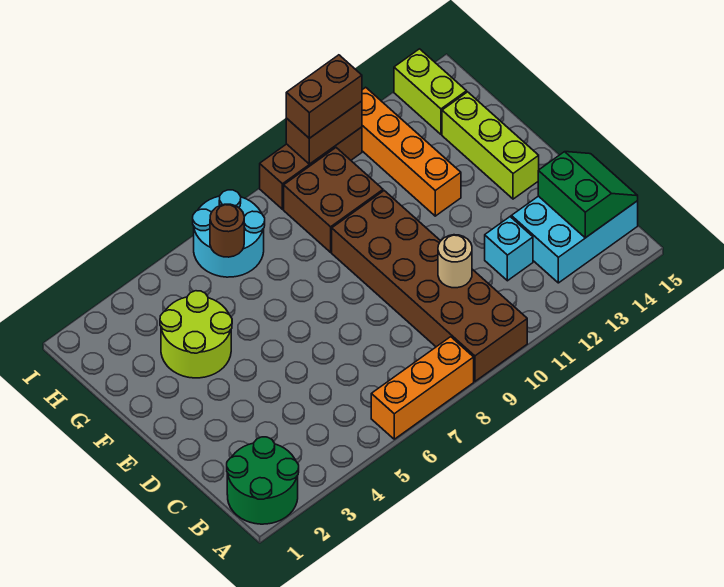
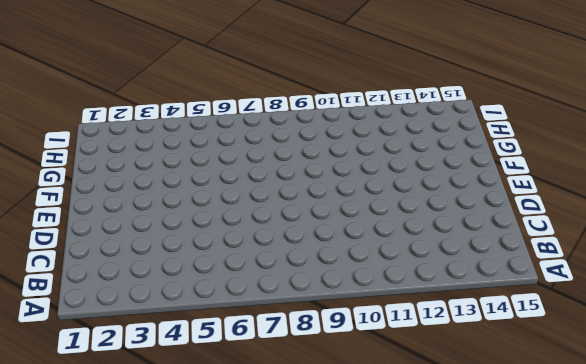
none -> green 2x2 round brick [227,437,299,524]
none -> orange 1x3 brick [371,337,474,439]
none -> brown 2x6 brick [332,191,527,381]

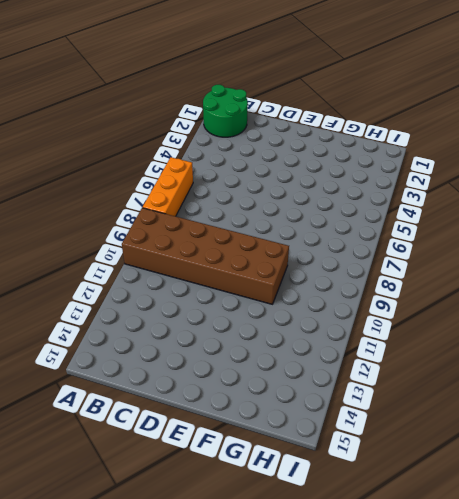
none -> cyan 2x3 brick [511,196,638,283]
none -> cyan 1x1 brick [485,217,533,281]
none -> lime 1x3 brick [442,92,539,199]

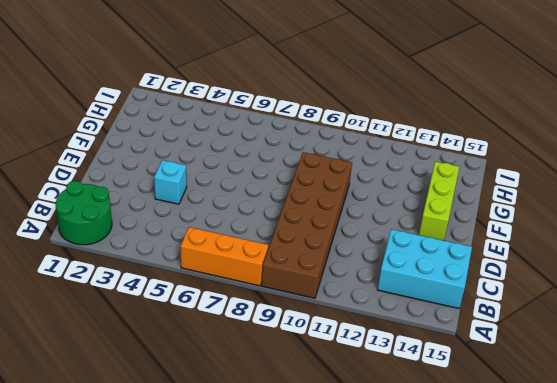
cyan 1x1 brick [154,160,187,204] -> cyan 1x1 brick moved to [485,217,533,281]
none -> lime 2x2 round brick [160,291,232,378]
none -> orange 1x4 brick [362,87,461,216]
none -> brown 2x2 brick [284,148,383,252]

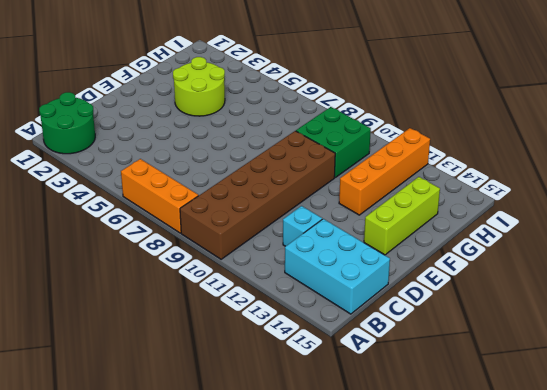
green 2x2 brick [296,107,371,177] -> brown 2x2 brick [284,148,383,252]
none -> cyan 2x2 round brick [193,190,265,277]
none -> lime 1x2 brick [394,49,467,134]
none -> brown 1x3 brick [260,127,362,209]

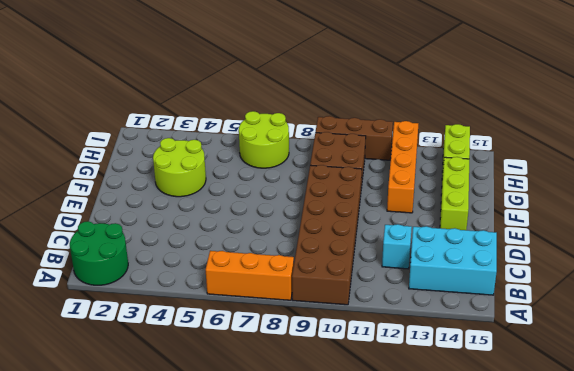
lime 2x2 round brick [239,111,289,168] -> cyan 2x2 round brick [193,190,265,277]
none -> green 2x2 slope [538,152,638,238]
none -> tan 1x1 round brick [438,235,472,288]
none -> brown 1x1 round brick [210,204,244,257]

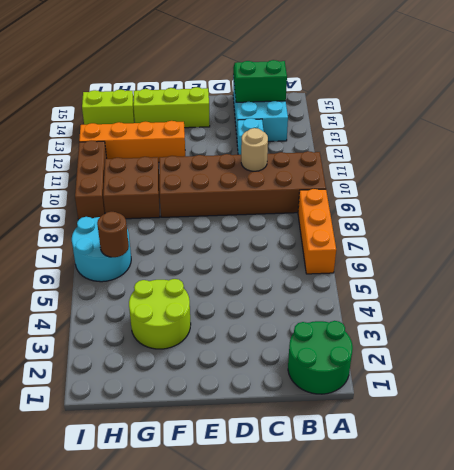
none -> brown 1x2 brick [286,101,362,164]
none -> brown 1x2 brick [286,55,362,138]

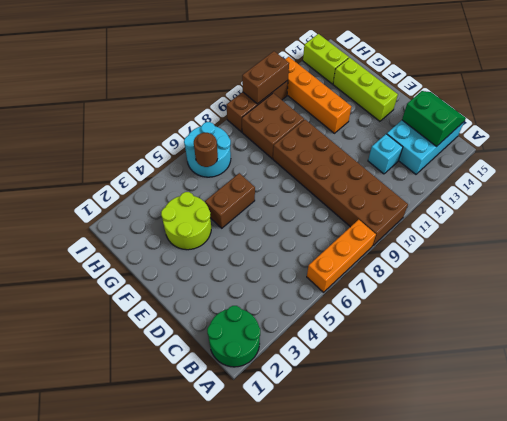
brown 1x2 brick [205,173,255,228] -> brown 1x2 brick moved to [286,55,362,138]
none -> tan 1x1 round brick [438,235,472,288]

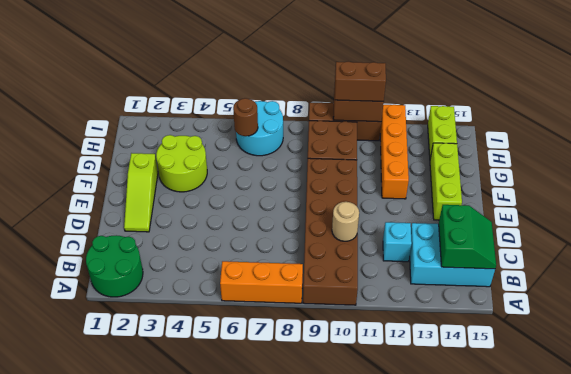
lime 1x3 slope [124,153,158,232] -> none

